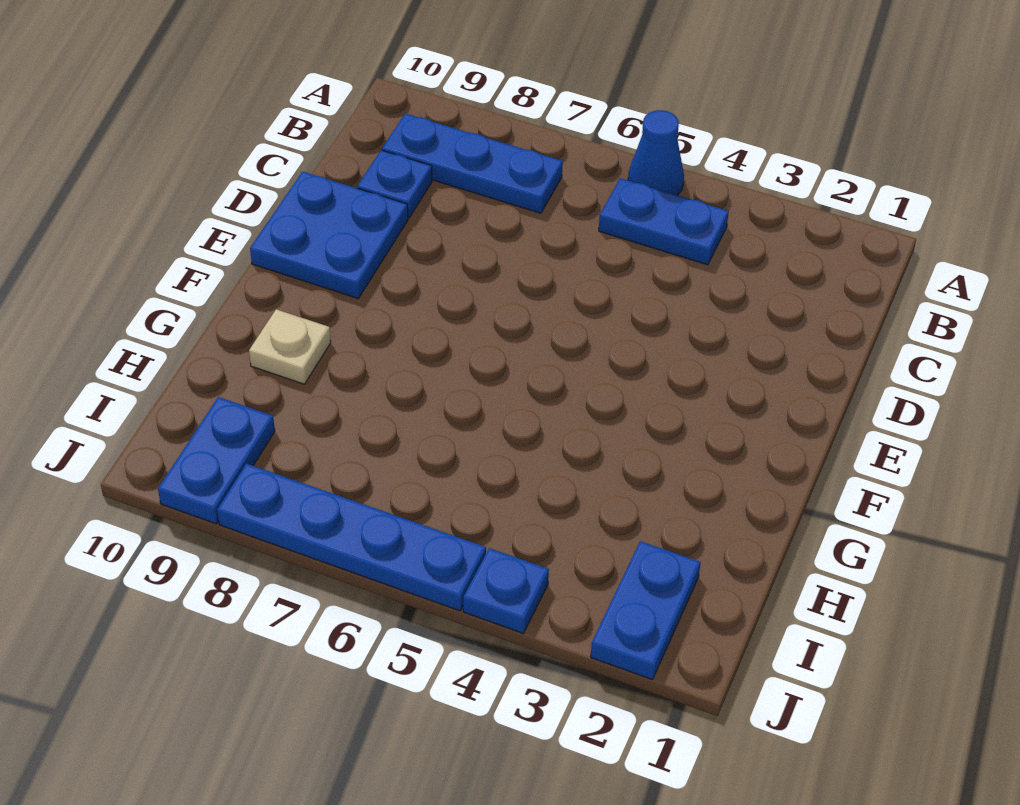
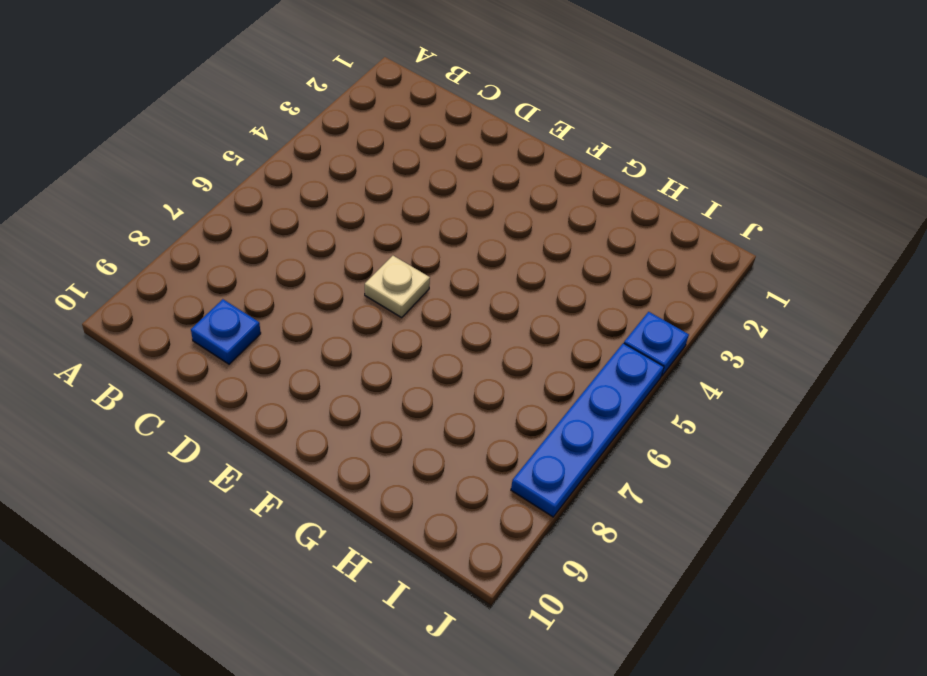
tan 1x1 plate [365,256,430,318] -> tan 1x1 plate moved to [249,309,331,384]
none -> blue 1x1 cone [628,110,684,195]
none -> blue 1x2 plate [599,178,729,265]

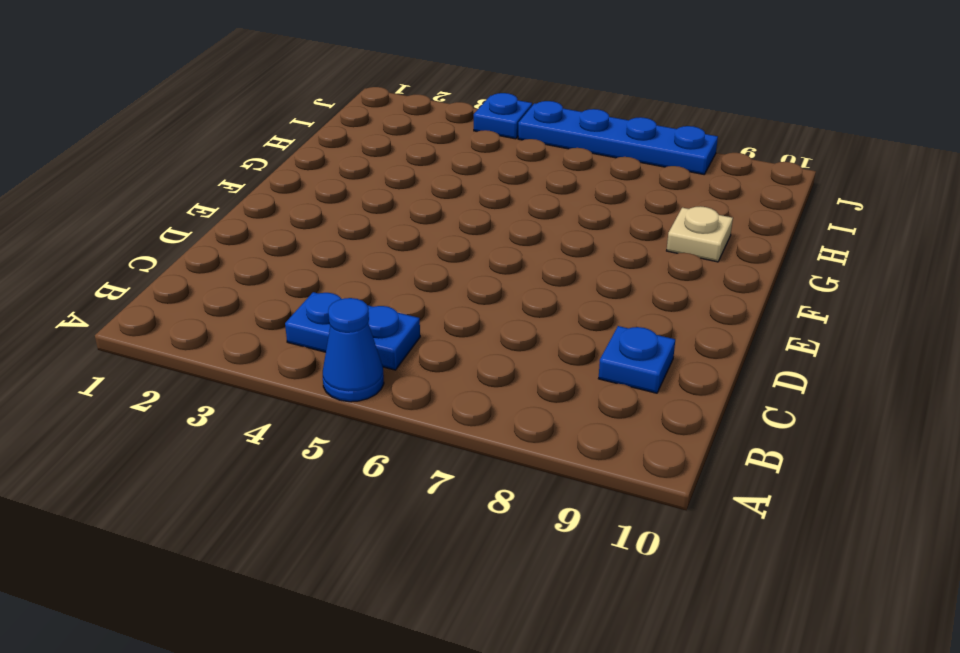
none -> blue 1x3 plate [382,113,563,213]
none -> blue 2x2 plate [250,171,408,298]

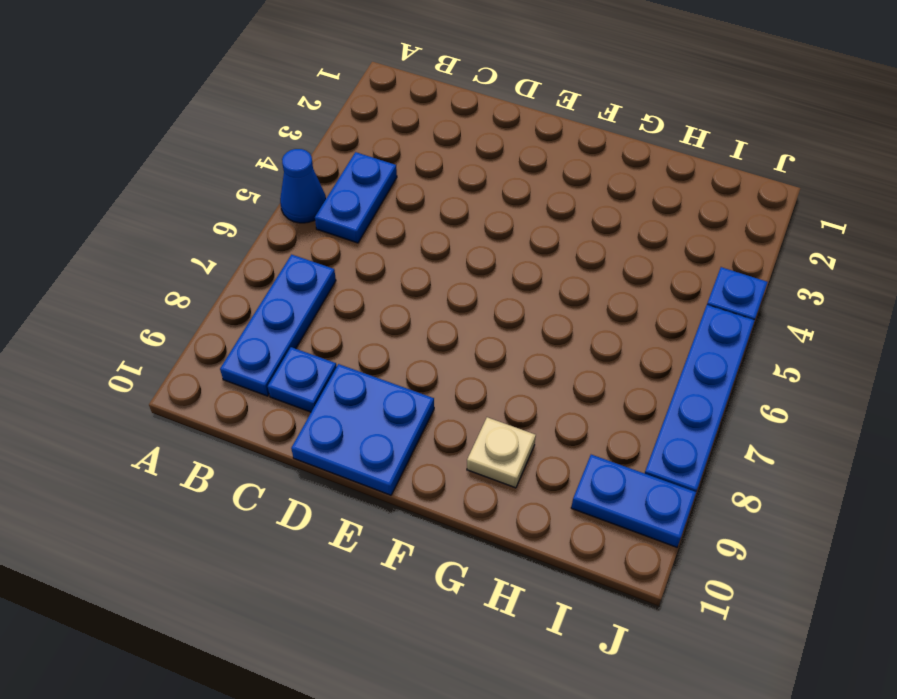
none -> blue 1x2 plate [591,541,701,680]

